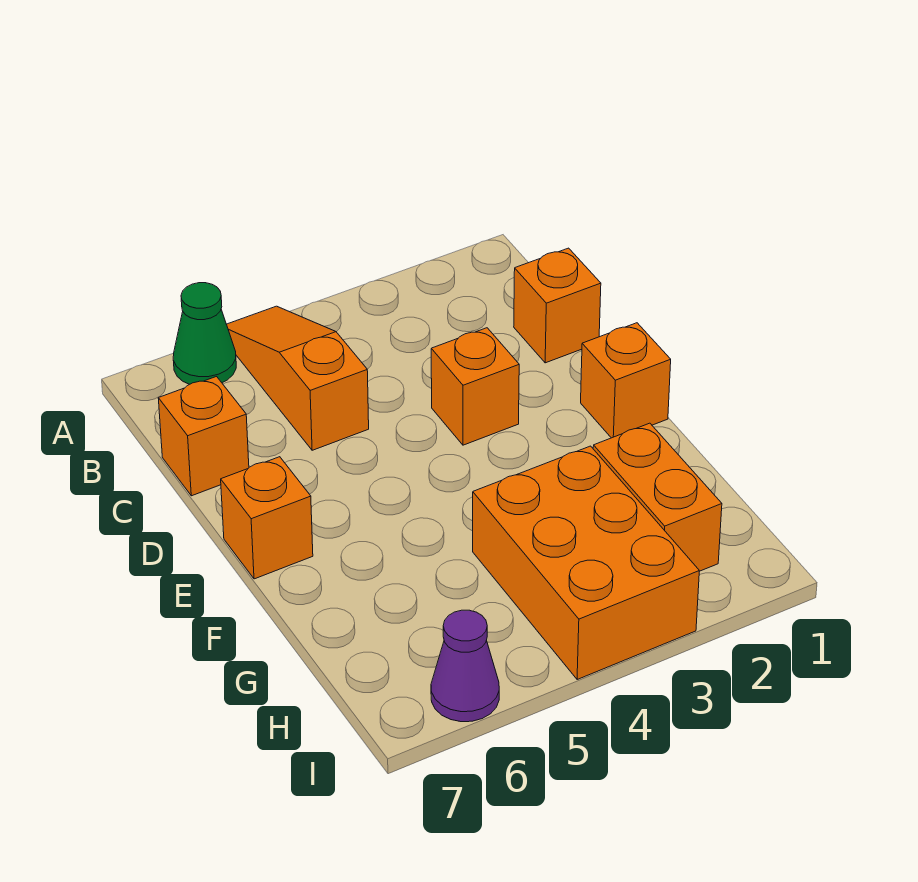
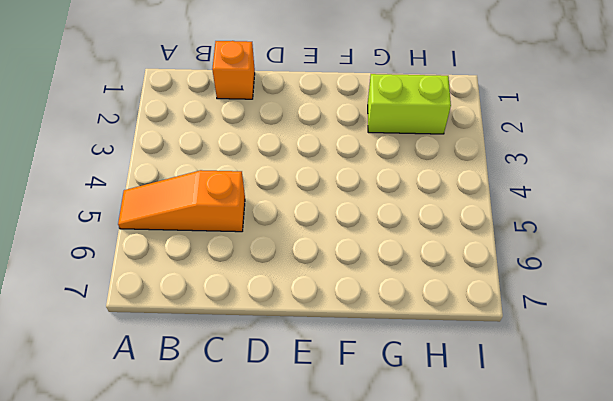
lime 1x2 brick [368,74,451,134] -> orange 1x2 brick [593,423,722,571]
none -> green 1x1 cone [173,283,236,384]
none -> orange 1x1 brick [158,377,249,496]

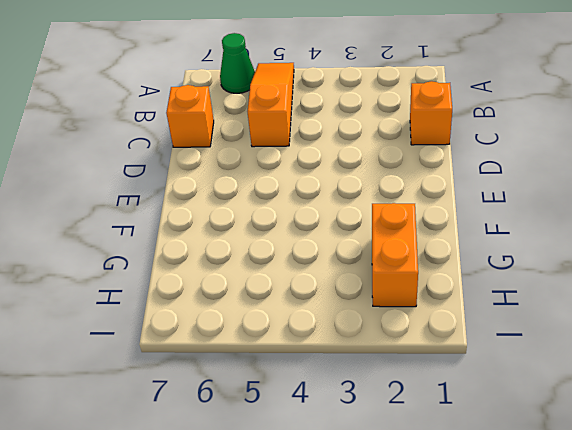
none -> orange 1x1 brick [431,328,519,445]
none -> orange 1x1 brick [581,323,671,438]

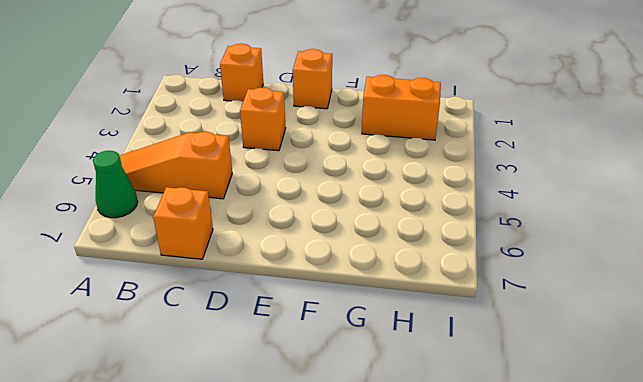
none -> orange 1x1 brick [221,457,313,579]
none -> orange 2x3 brick [473,446,699,679]

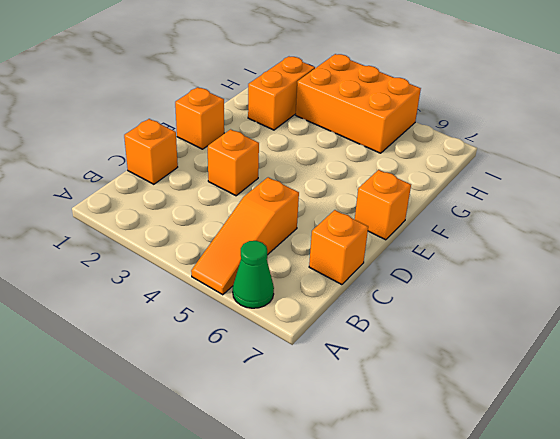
orange 2x3 brick [296,54,421,153] -> orange 2x3 brick turned to [473,446,699,679]
none -> purple 1x1 cone [431,610,499,722]

